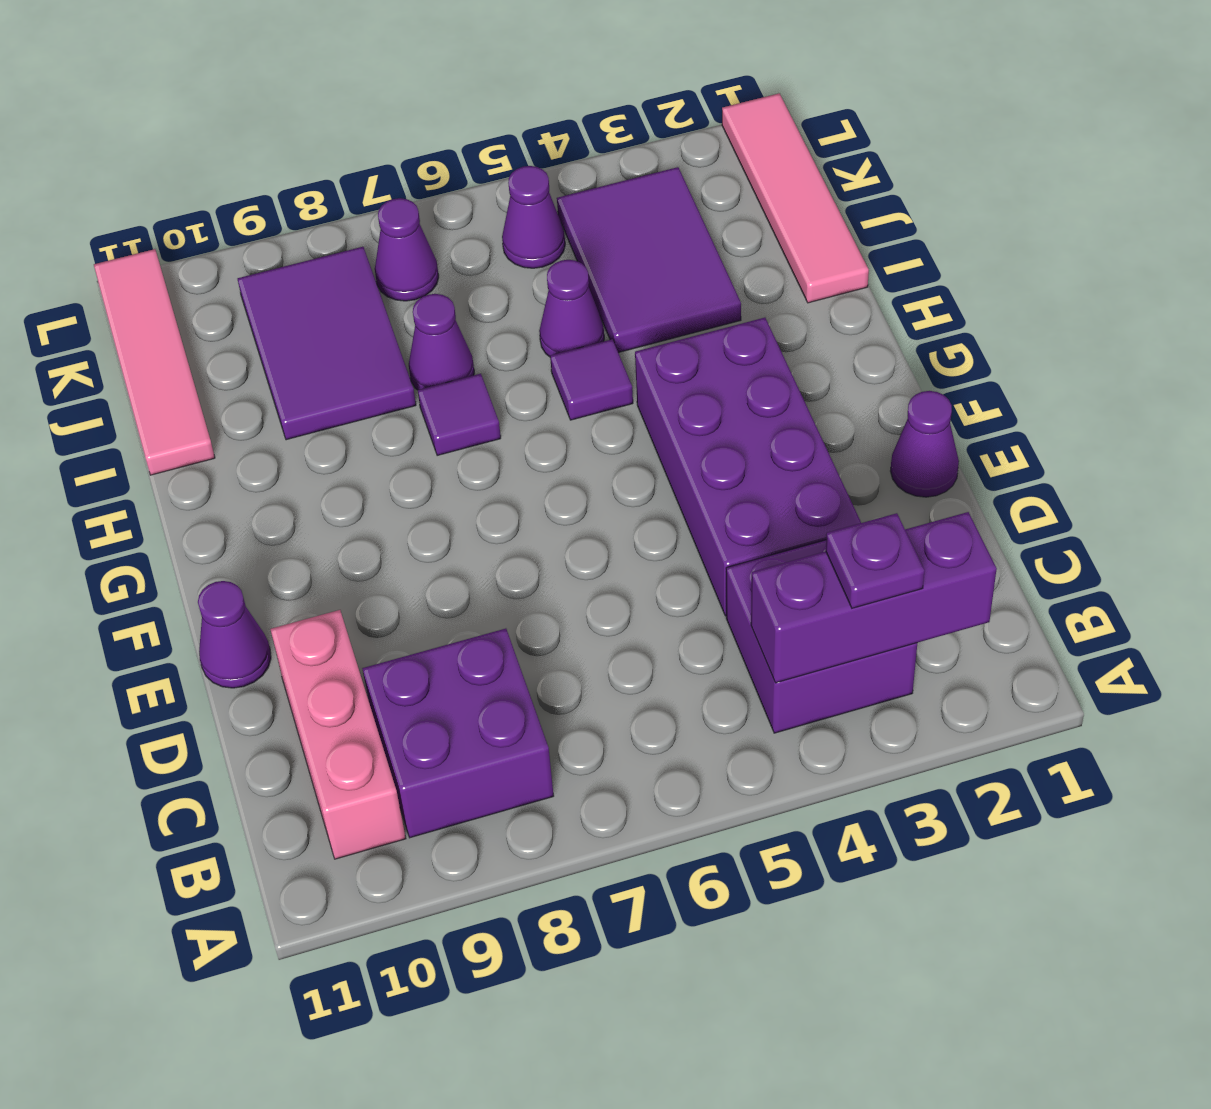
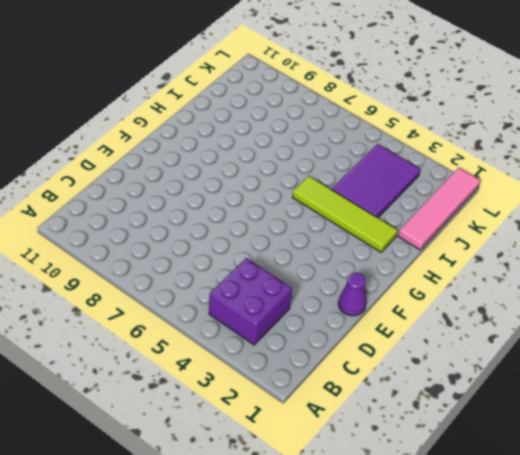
lime 1x4 tile [293,176,398,252] -> purple 1x1 tile [550,339,633,420]
none -> purple 2x2 brick [362,629,554,838]
none -> pink 1x3 brick [270,610,406,859]
none -> purple 2x4 brick [635,318,861,616]

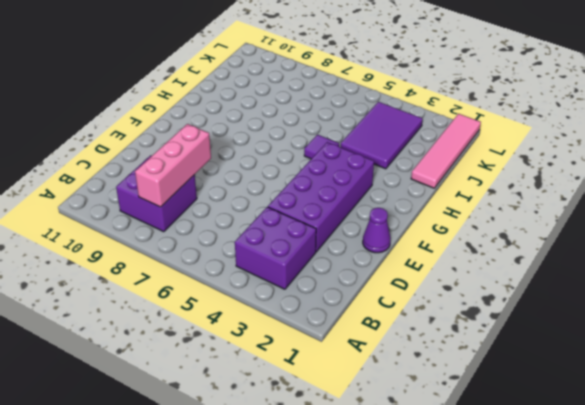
pink 1x3 brick [135,124,211,207] -> pink 1x3 brick moved to [270,610,406,859]
none -> purple 1x1 cone [198,581,271,688]
none -> purple 1x1 tile [418,374,501,456]
none -> purple 1x1 cone [539,260,604,357]

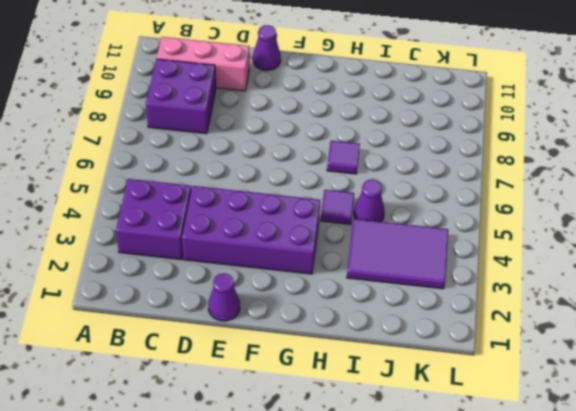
none -> pink 1x4 tile [722,93,869,303]
none -> purple 1x1 cone [409,294,474,390]
none -> purple 2x3 tile [238,247,416,440]

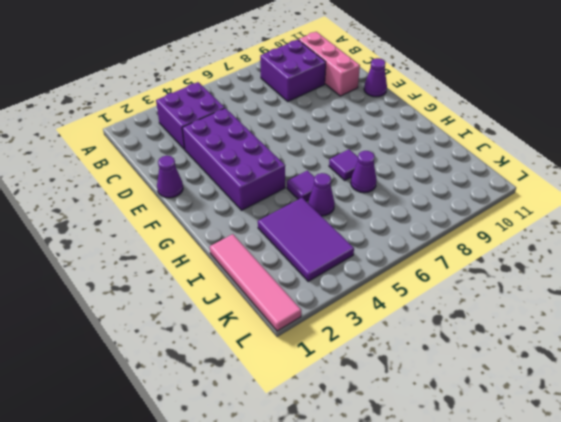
none -> purple 2x3 tile [238,247,416,440]
none -> pink 1x4 tile [94,249,215,475]
none -> purple 1x1 cone [502,166,565,268]

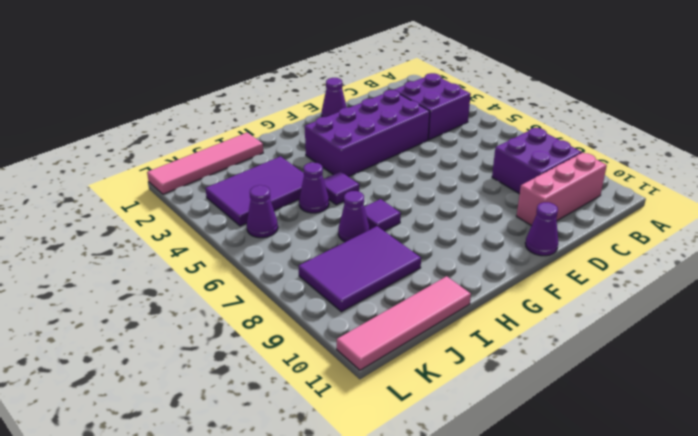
none -> purple 1x1 cone [375,198,439,301]
none -> purple 1x3 brick [751,512,997,683]
none -> purple 1x1 plate [826,513,924,608]

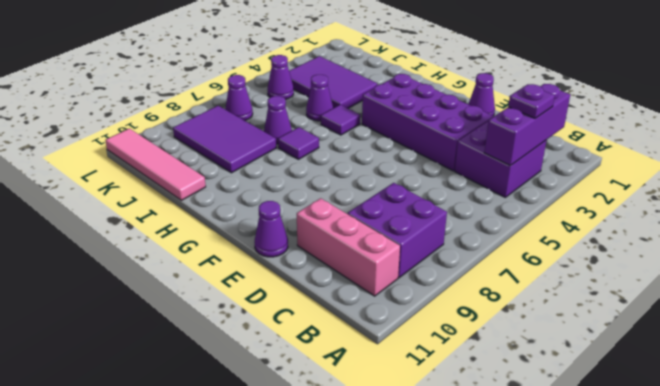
none -> pink 1x4 tile [722,93,869,303]

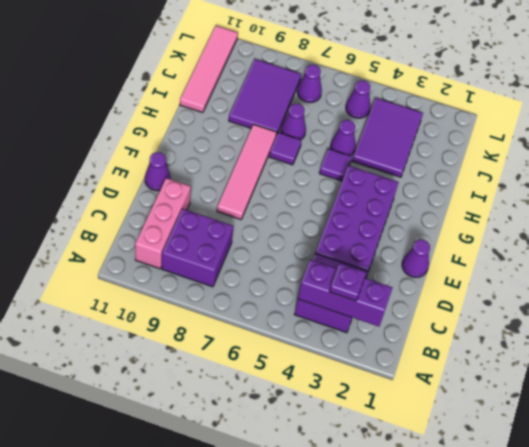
pink 1x4 tile [217,124,277,219] -> pink 1x4 tile moved to [722,93,869,303]

